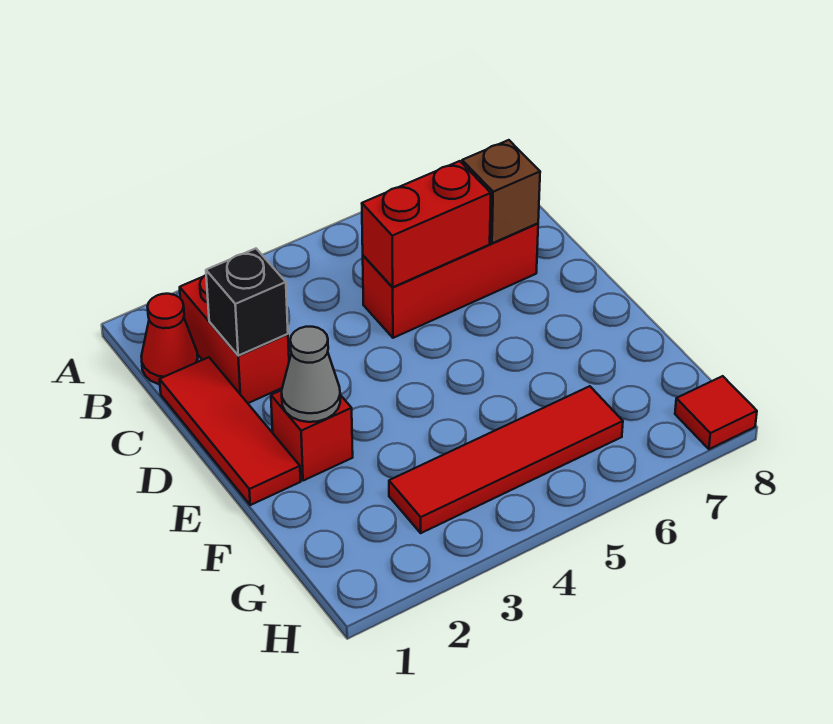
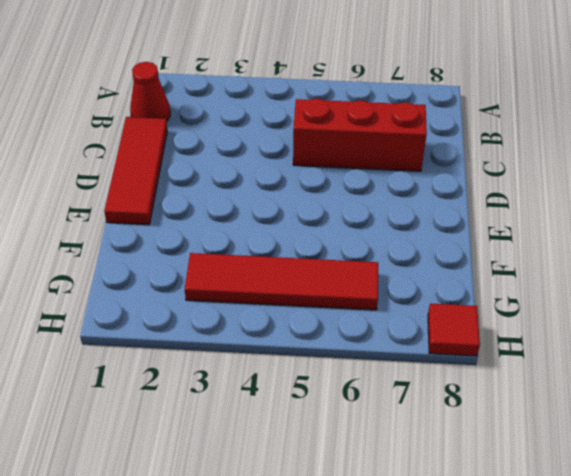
none -> red 1x2 brick [180,275,289,403]
none -> red 1x1 brick [271,390,353,481]

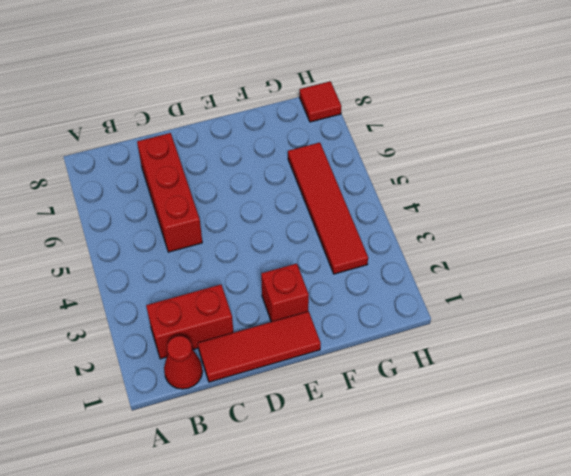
none -> black 1x1 brick [206,249,288,356]
none -> red 1x2 brick [362,161,491,287]

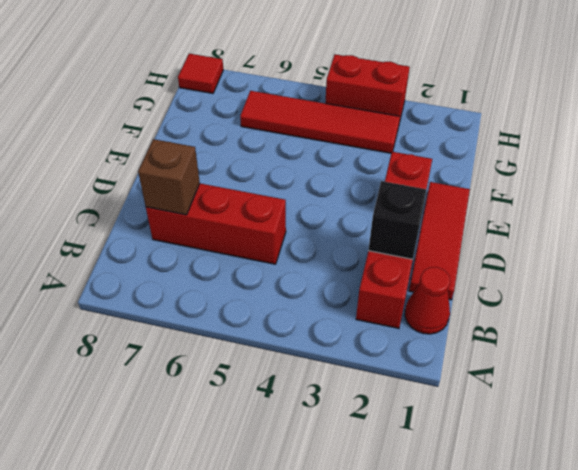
red 1x2 brick [325,54,410,123] -> red 1x2 brick moved to [362,161,491,287]
none -> grey 1x1 cone [282,327,340,422]

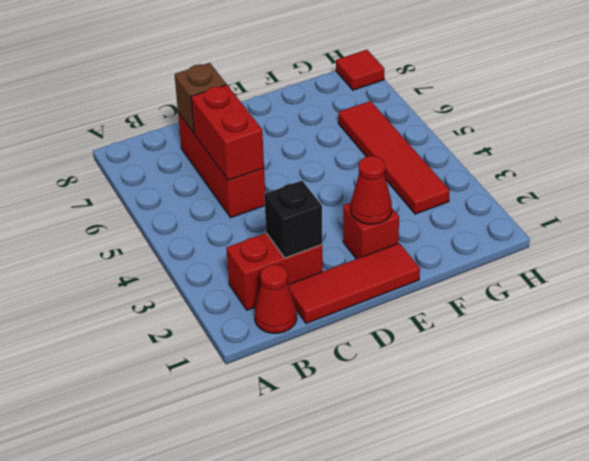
red 1x1 cone [351,156,392,224] -> grey 1x1 cone [282,327,340,422]

